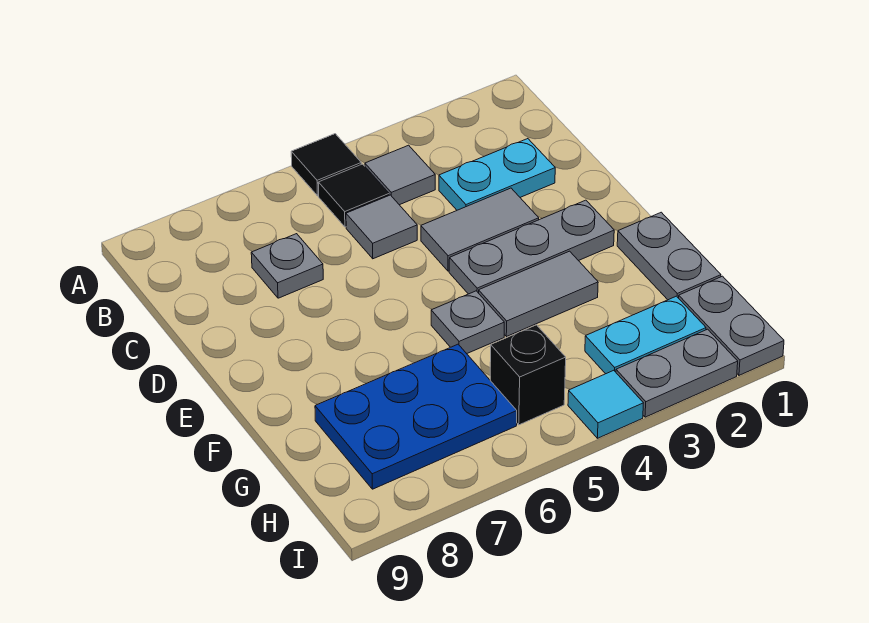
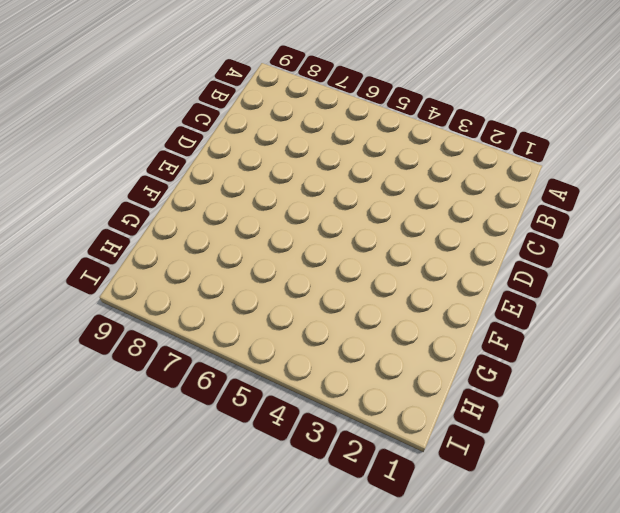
none -> black 1x1 tile [291,134,361,196]
none -> grey 1x1 tile [365,145,435,205]
none -> black 1x1 tile [318,164,389,227]

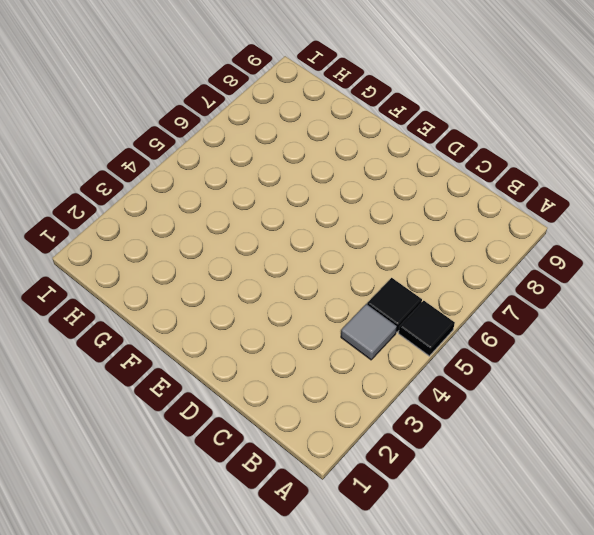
none -> cyan 1x2 plate [439,139,555,210]
none -> grey 1x1 tile [346,195,417,259]
none -> grey 1x1 plate [251,234,323,298]

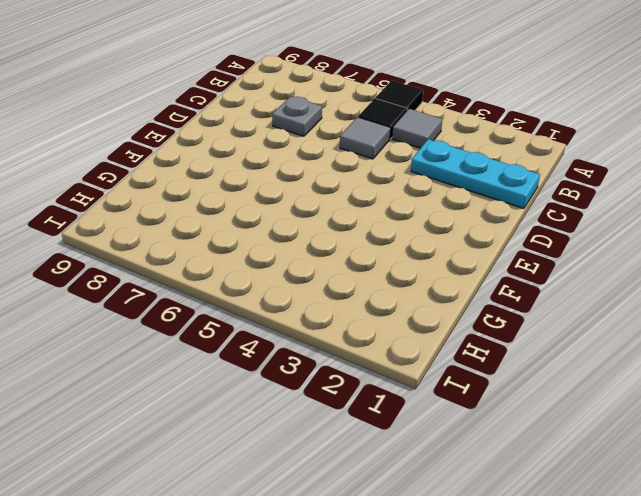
cyan 1x3 plate [411,139,540,209] -> cyan 1x2 plate [439,139,555,210]
none -> grey 1x2 tile [421,188,539,271]
none -> grey 1x3 plate [449,200,614,294]
none -> grey 1x2 plate [617,212,721,300]

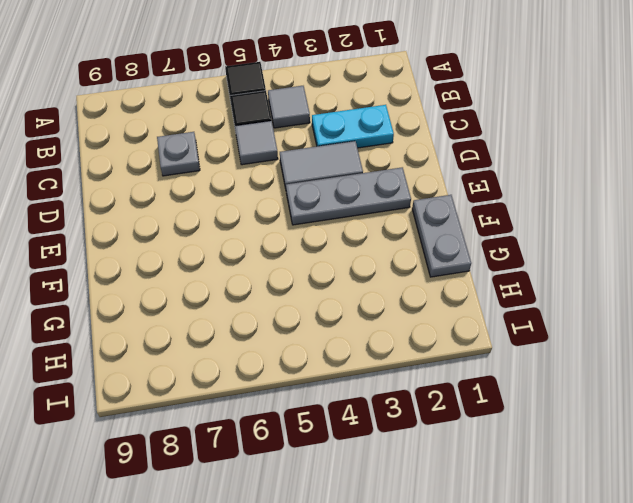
none -> grey 1x2 tile [479,251,598,337]
none -> grey 1x1 plate [431,291,504,354]
none -> blue 2x3 plate [315,344,517,489]

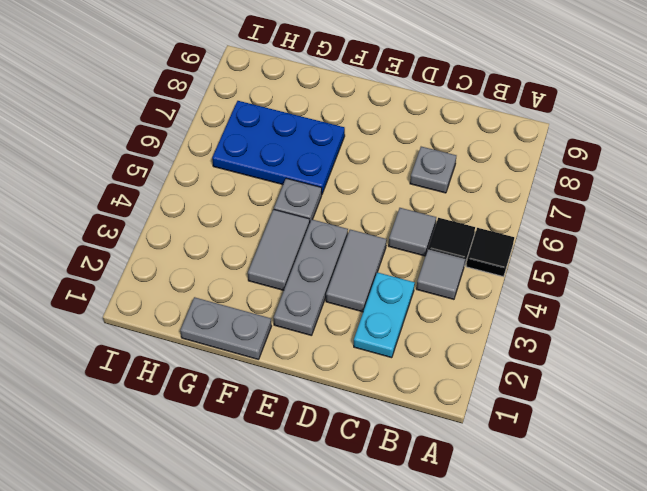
blue 2x3 plate [212,101,345,194] -> blue 2x3 plate turned to [315,344,517,489]
none -> grey 1x2 plate [679,276,784,375]
none -> cyan 1x2 plate [585,296,706,374]
none -> black 1x1 brick [490,325,566,425]

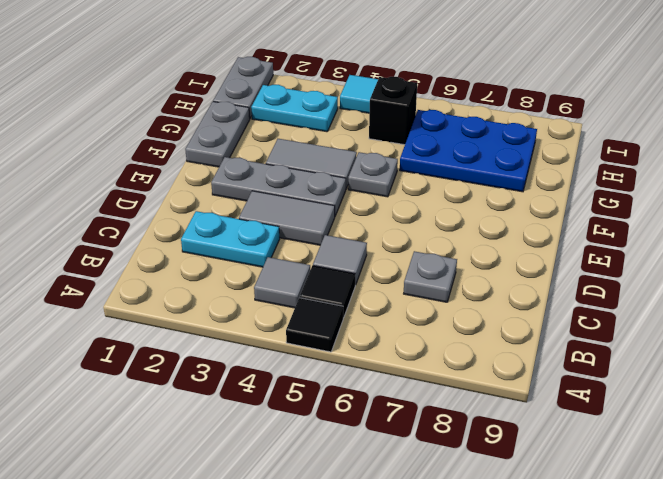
none -> grey 1x2 plate [616,329,738,417]

